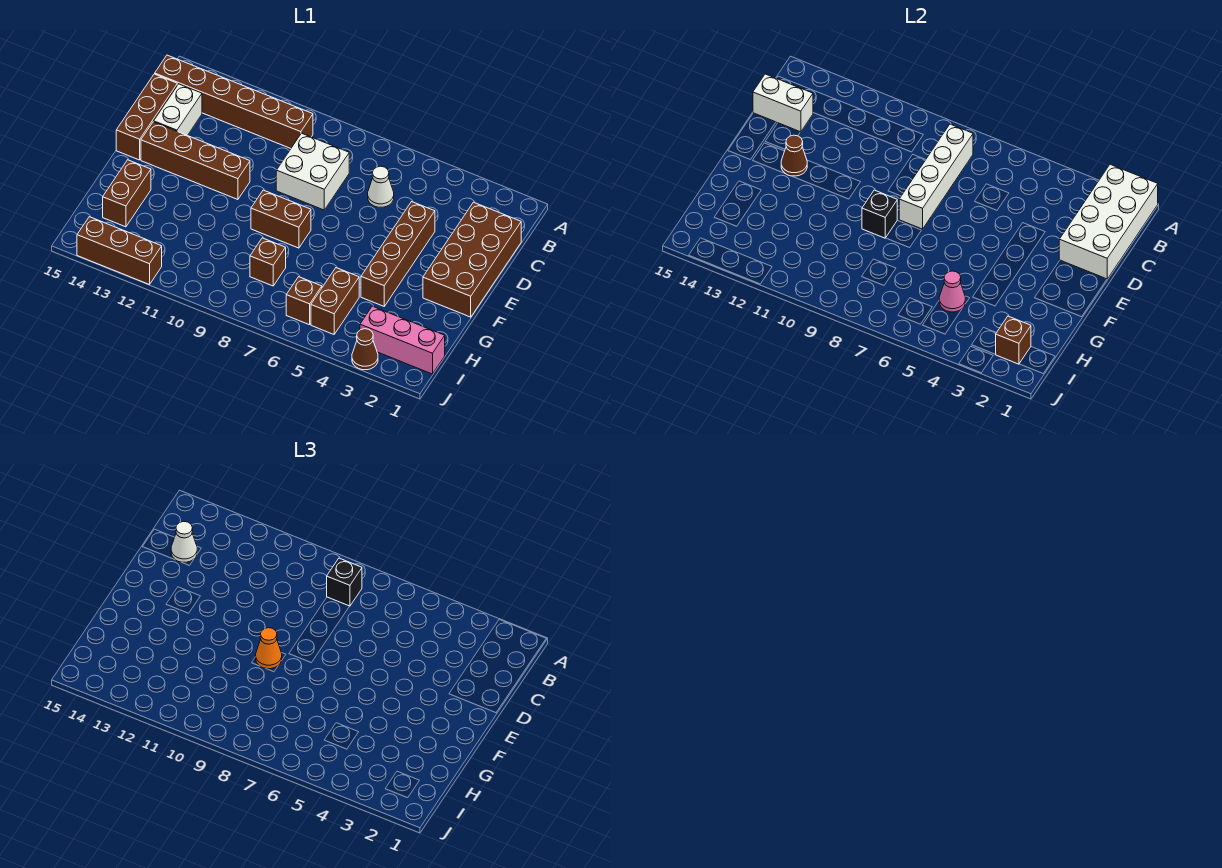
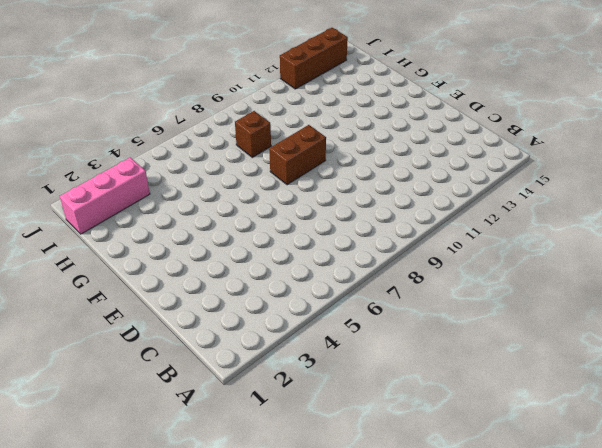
none -> brown 1x6 brick [155,55,313,148]
none -> brown 2x4 brick [423,202,521,317]
none -> white 1x1 cone [368,166,394,207]

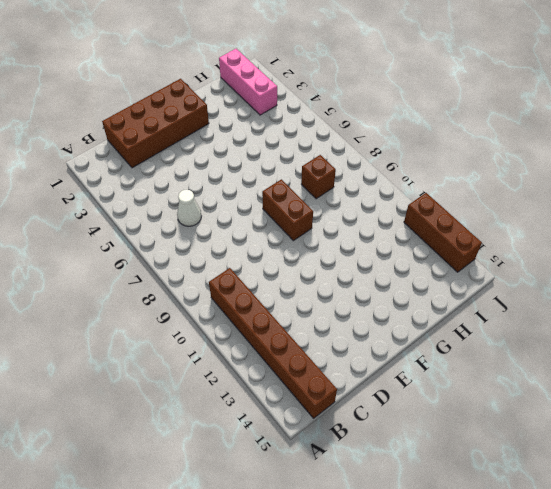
none -> white 2x2 brick [276,133,349,210]
none -> white 1x2 brick [154,84,202,135]
none -> brown 1x3 brick [116,74,177,160]

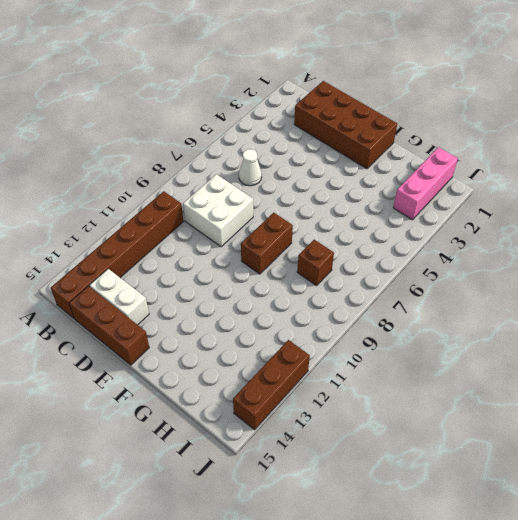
none -> brown 1x4 brick [361,202,435,306]
none -> brown 1x4 brick [141,122,250,200]
none -> brown 1x2 brick [103,160,151,227]

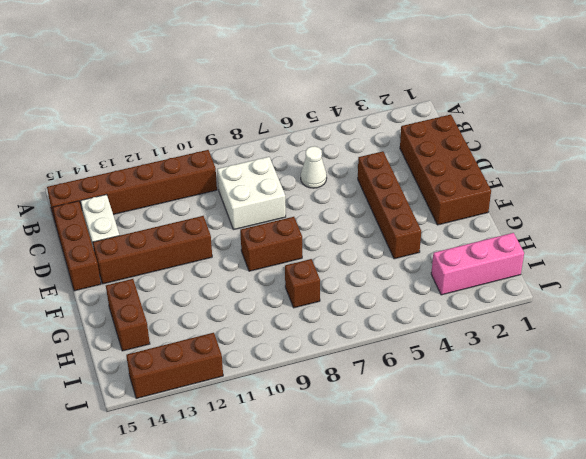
none -> brown 1x2 brick [311,268,359,334]
none -> brown 1x1 brick [286,277,322,325]
none -> brown 1x1 cone [352,329,378,370]

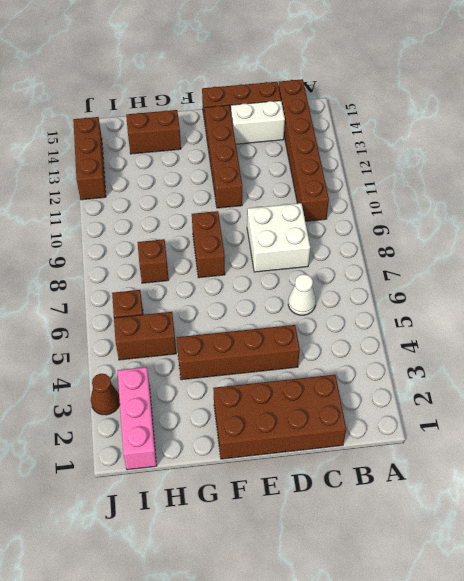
none -> white 2x4 brick [1059,164,1158,279]
none -> white 1x4 brick [899,124,973,229]
none -> white 1x2 brick [753,74,813,132]

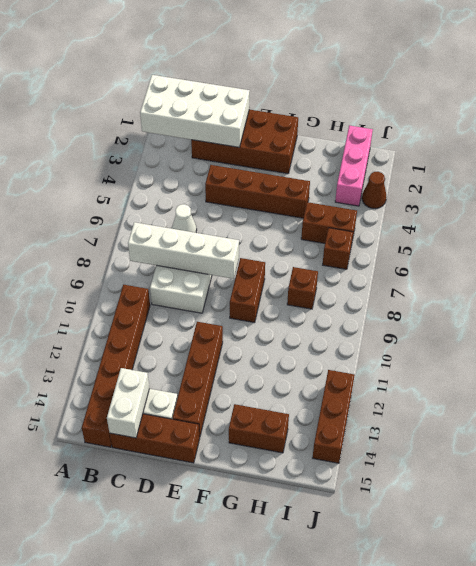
none -> brown 1x1 cone [781,135,807,176]
none -> black 1x1 brick [862,190,897,238]
none -> pink 1x1 cone [939,271,965,312]

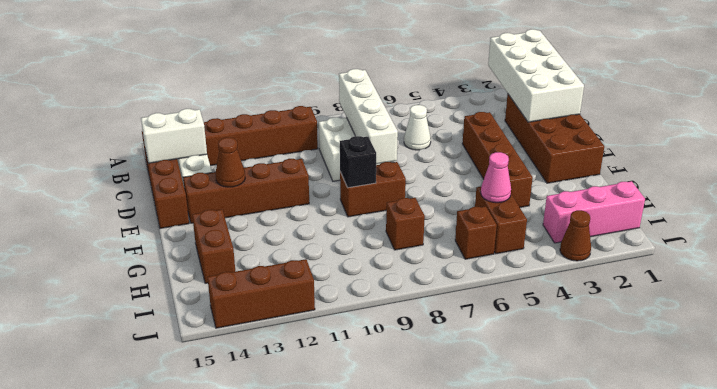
none -> brown 1x1 brick [995,316,1031,364]
none -> black 1x1 brick [327,558,362,606]
none -> white 1x1 cone [171,522,197,562]

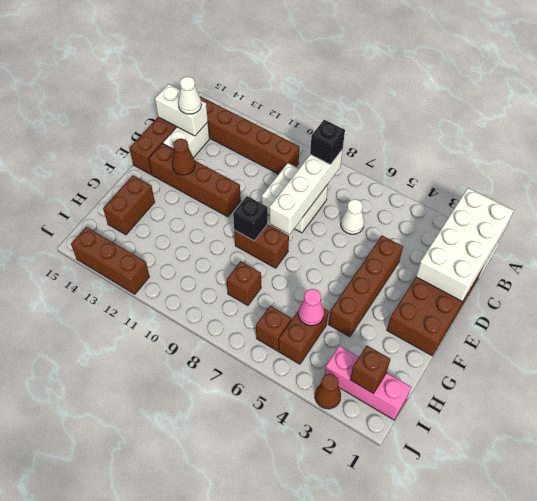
none -> orange 1x1 cone [256,628,282,669]

